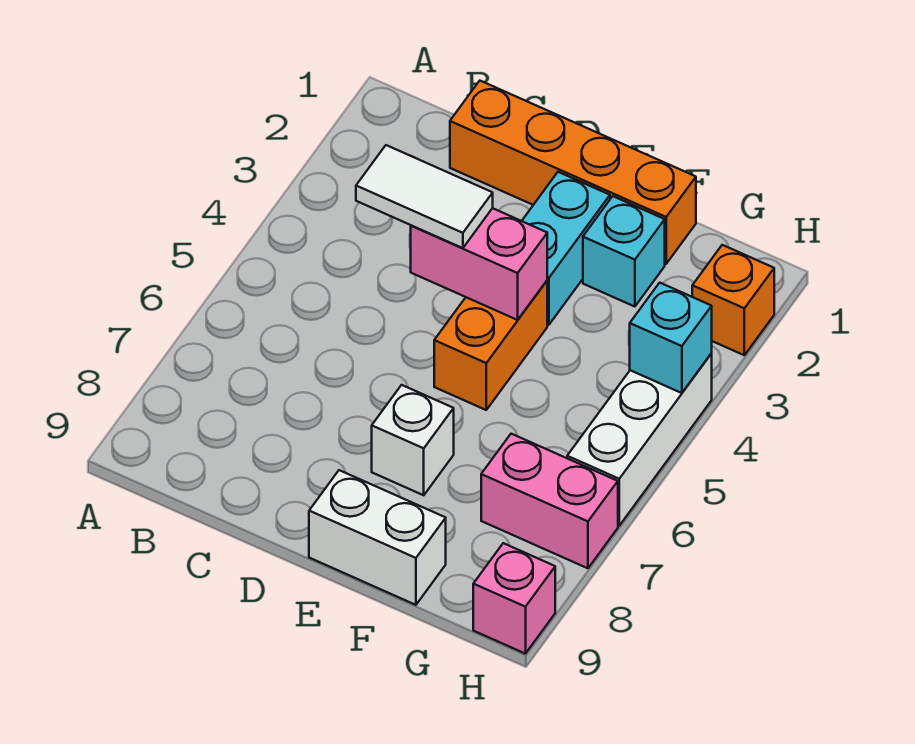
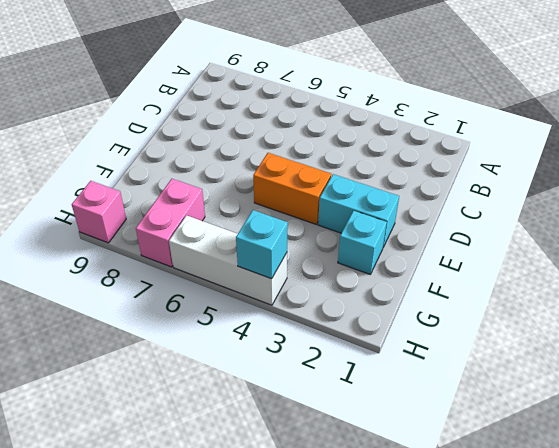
none -> orange 1x4 brick [450,81,696,264]
none -> white 1x1 brick [372,385,454,495]
none -> white 1x2 brick [309,470,446,605]

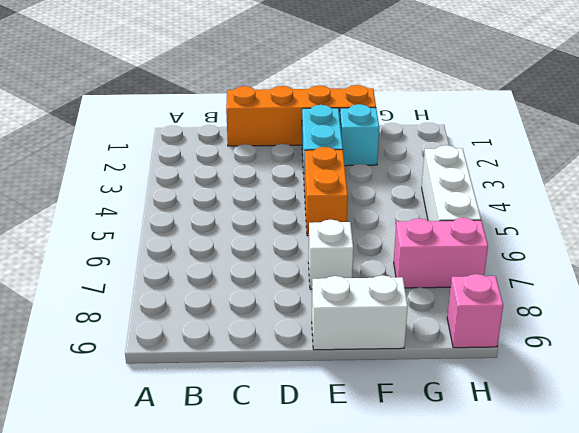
none -> orange 1x1 brick [692,245,774,355]
none -> pink 1x2 brick [411,208,547,320]
none -> cyan 1x1 brick [630,283,712,393]

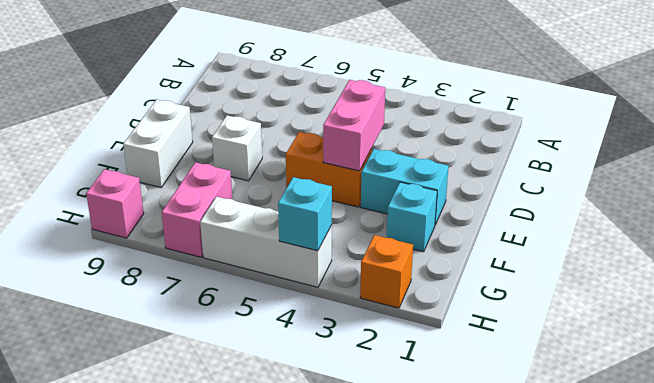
none -> orange 1x4 brick [450,81,696,264]
none -> white 1x2 tile [356,145,493,248]

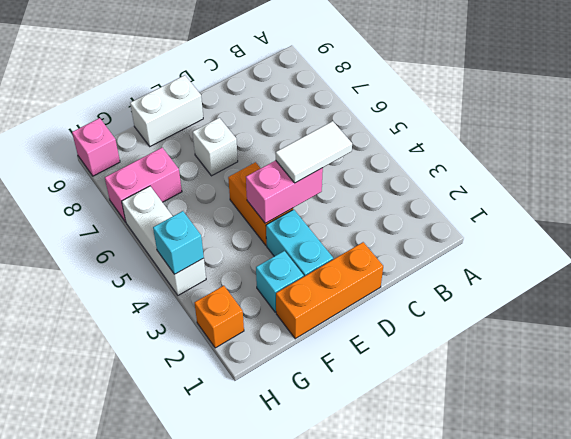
orange 1x3 brick [276,242,383,339] -> orange 1x4 brick [450,81,696,264]

